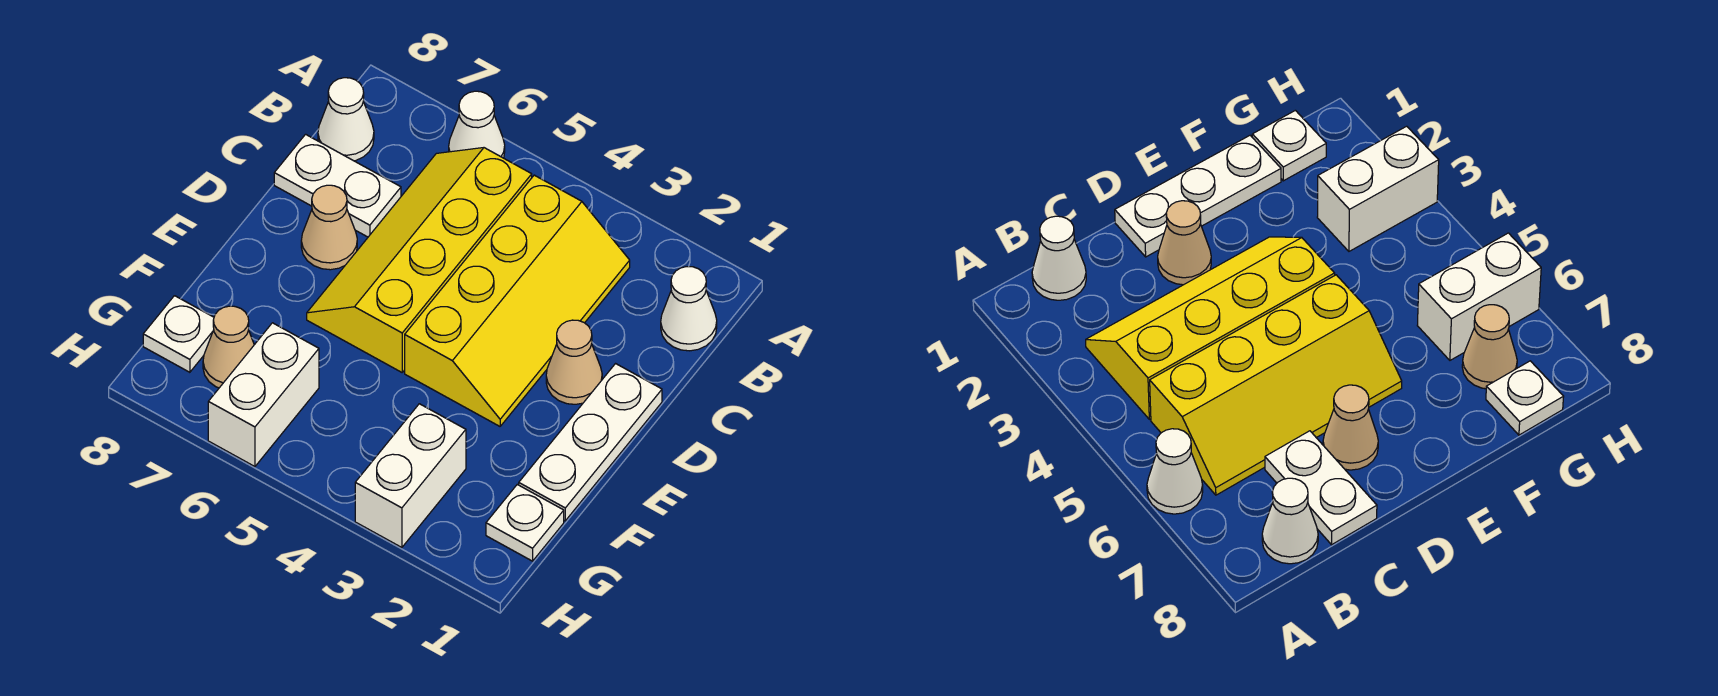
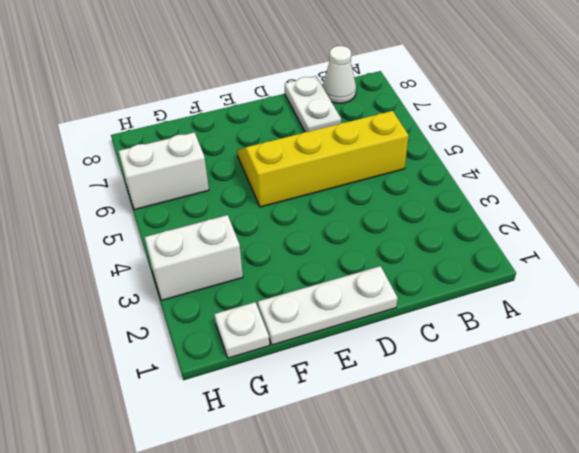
none -> white 1x1 cone [449,91,505,158]
none -> white 1x1 cone [661,267,717,351]
none -> yellow 2x4 slope [405,175,630,426]

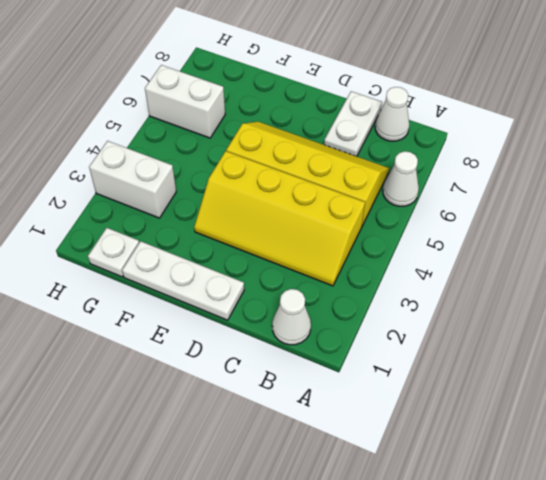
none -> tan 1x1 cone [546,320,602,404]
none -> tan 1x1 cone [301,185,357,270]
none -> tan 1x1 cone [203,306,254,388]

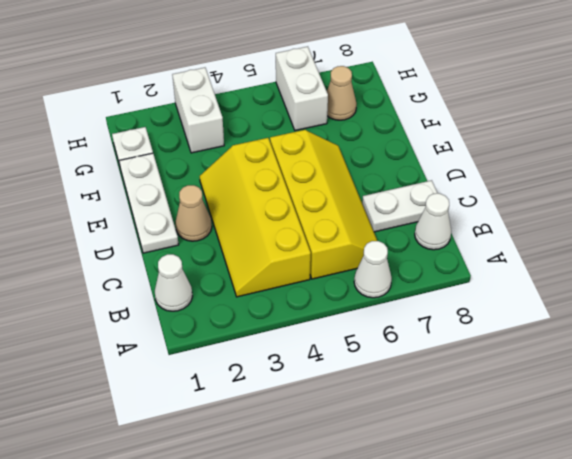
none -> tan 1x1 cone [301,185,357,270]
none -> white 1x1 plate [143,296,214,372]

